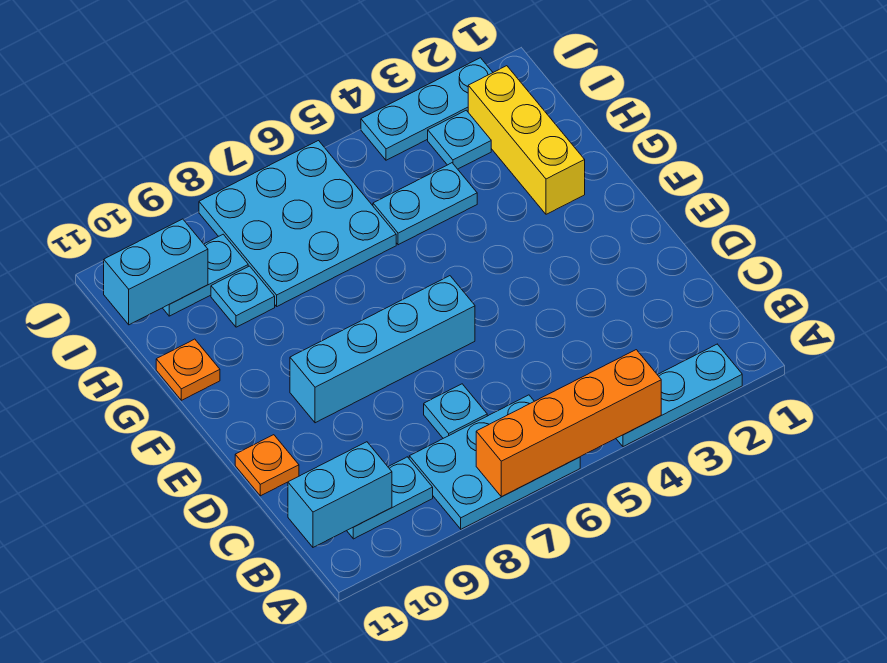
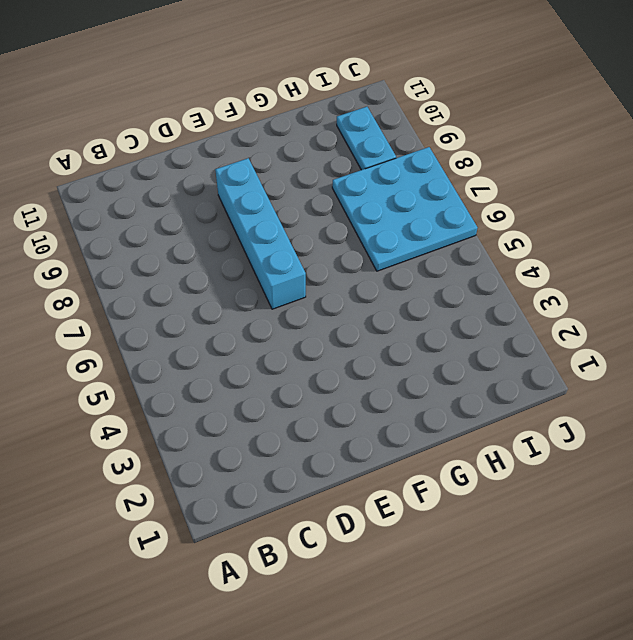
none -> cyan 1x3 plate [616,344,742,447]
none -> cyan 2x3 plate [409,395,580,529]
none -> cyan 1x2 plate [347,457,433,539]

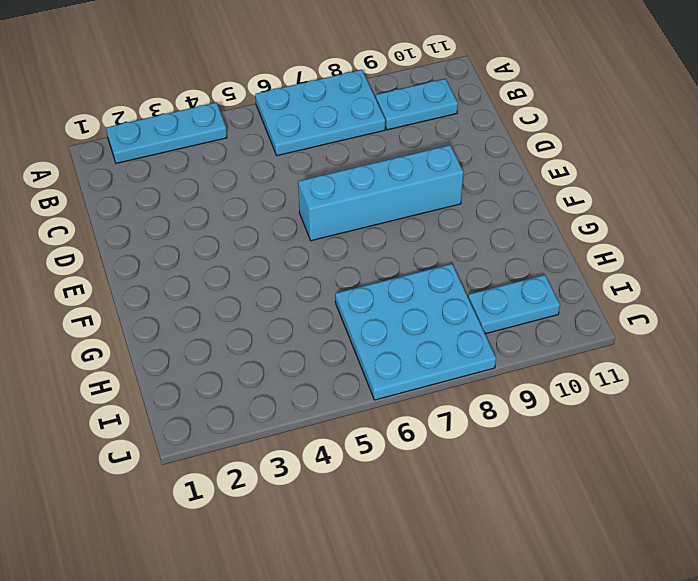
none -> cyan 1x1 plate [424,384,487,438]
none -> orange 1x1 plate [235,435,299,496]
none -> yellow 1x3 brick [468,66,585,214]

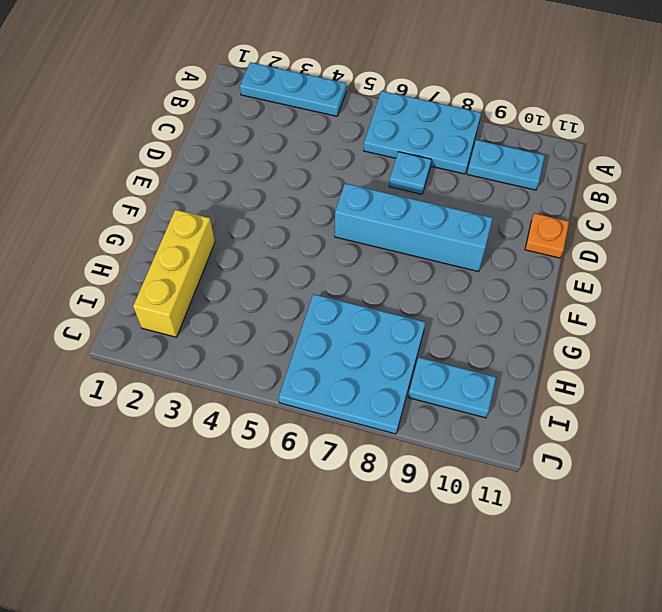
none -> orange 1x1 plate [156,339,220,400]
none -> cyan 1x2 plate [373,163,477,245]
none -> cyan 1x1 plate [211,266,275,327]

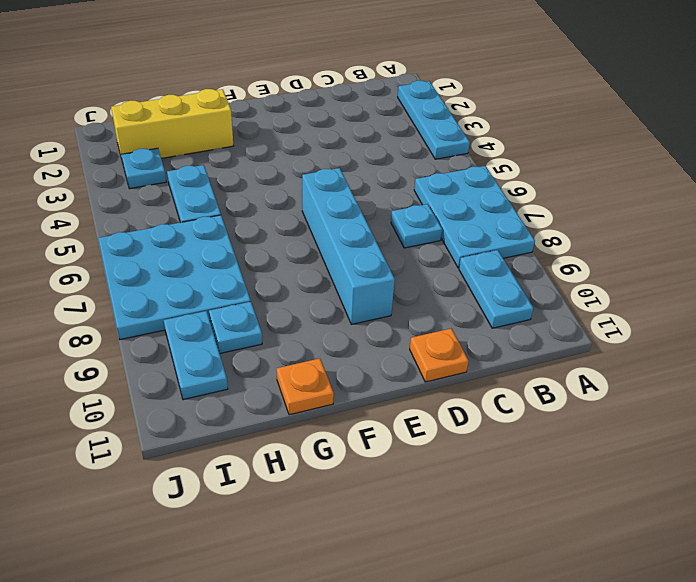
none -> cyan 1x3 plate [361,58,493,160]
none -> orange 1x4 brick [476,350,661,497]
none -> cyan 1x2 brick [288,442,392,547]

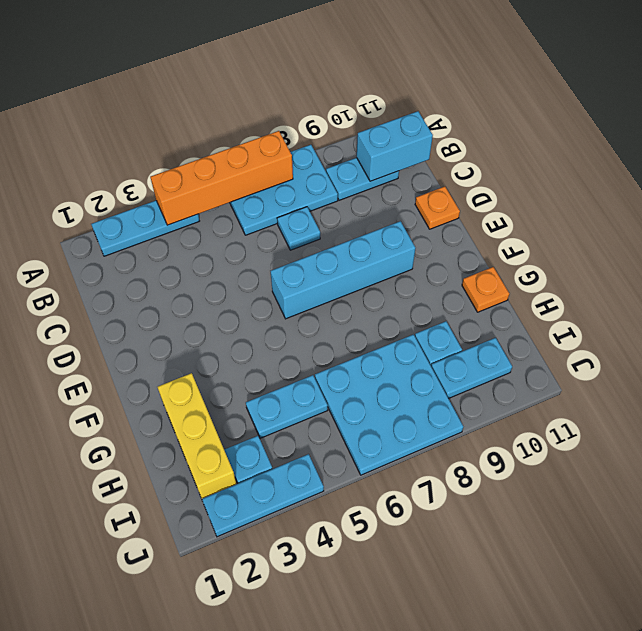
none -> cyan 1x2 brick [104,219,208,325]

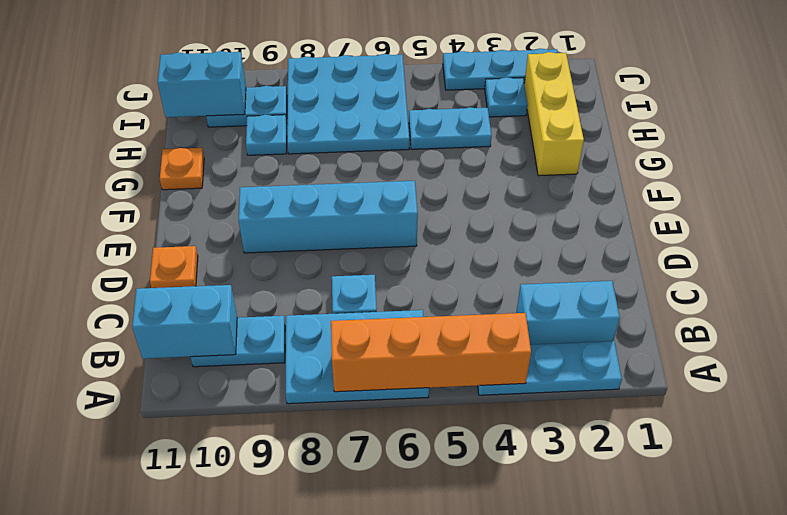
cyan 1x2 brick [516,281,620,345] -> none

